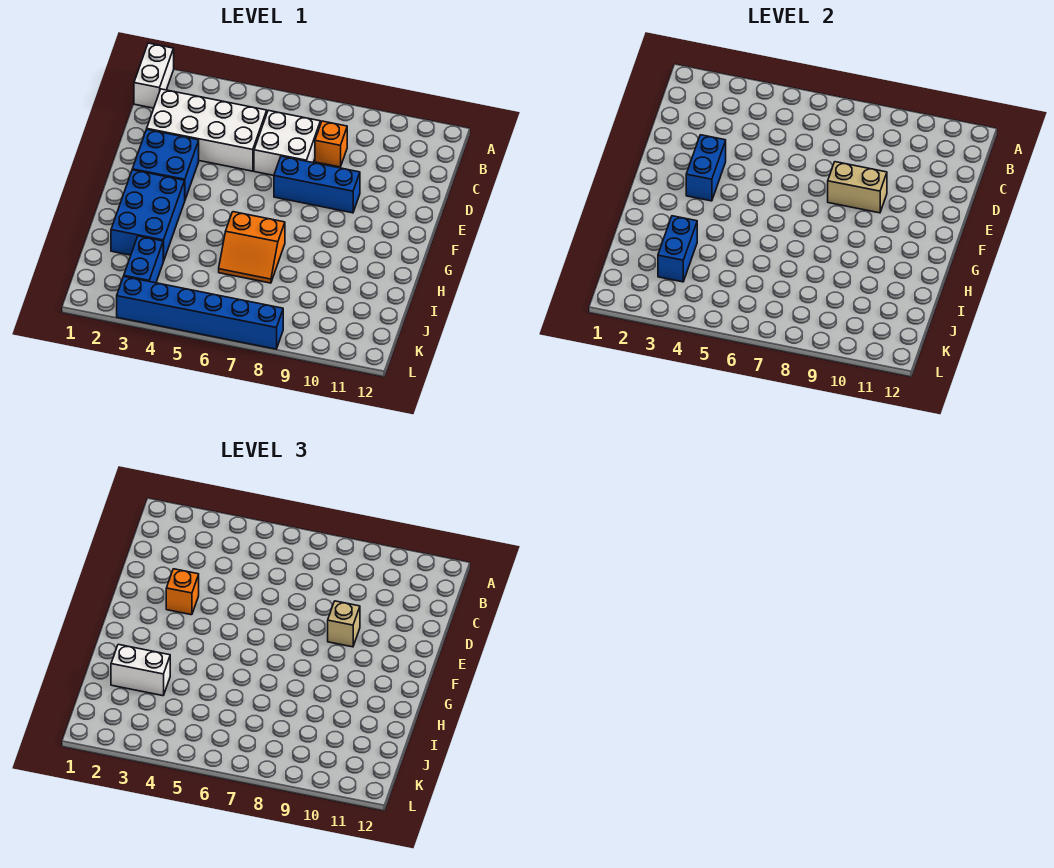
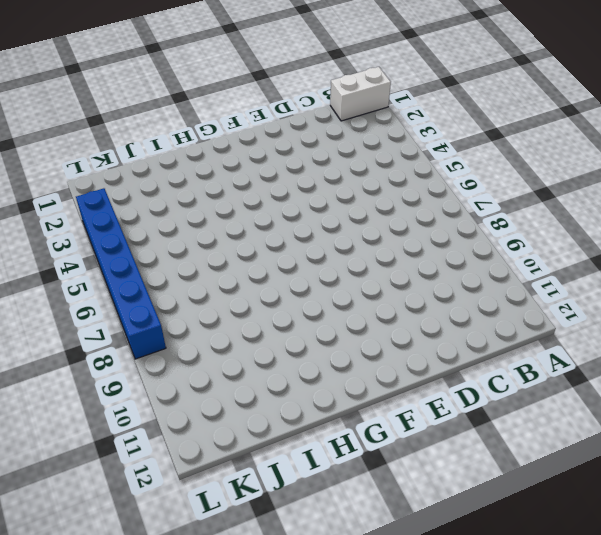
none -> white 2x4 brick [147,89,267,171]
none -> white 2x2 brick [254,110,320,175]
none -> orange 1x1 brick [315,121,347,167]

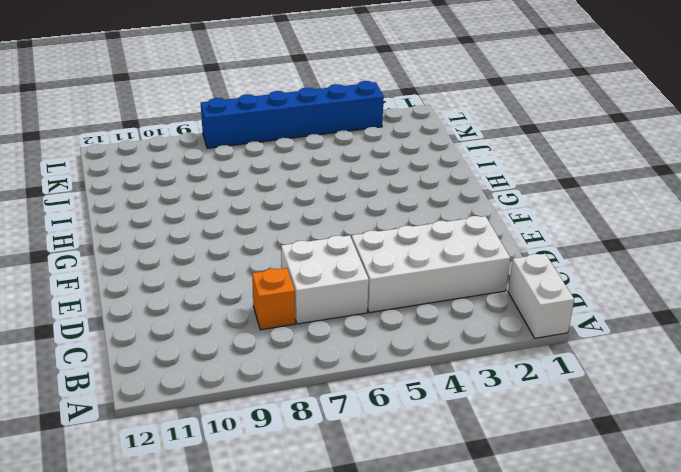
none -> blue 2x2 brick [132,130,199,199]
none -> blue 1x3 brick [274,156,360,213]
none -> blue 2x3 brick [111,170,185,261]

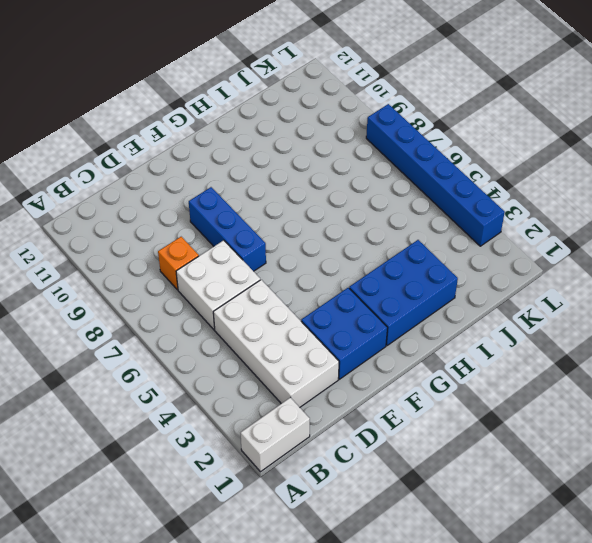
none -> orange 2x2 slope [219,212,285,283]
none -> blue 1x2 brick [124,236,163,283]
none -> blue 1x2 brick [686,135,726,201]

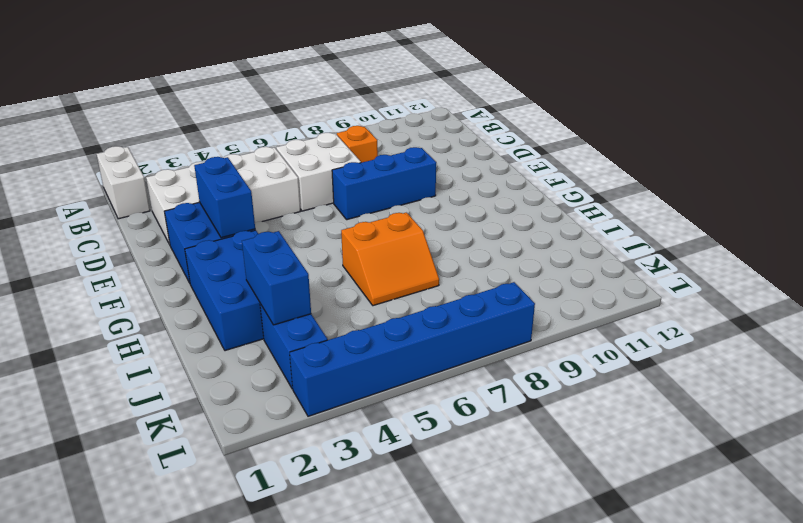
none -> tan 1x2 brick [828,162,887,213]
none -> orange 1x1 brick [166,569,199,615]
none -> tan 1x1 brick [328,601,360,647]

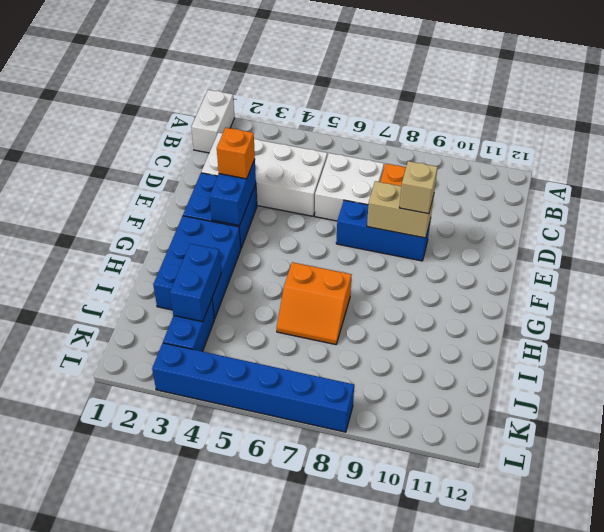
none -> white 1x2 brick [111,644,170,696]

